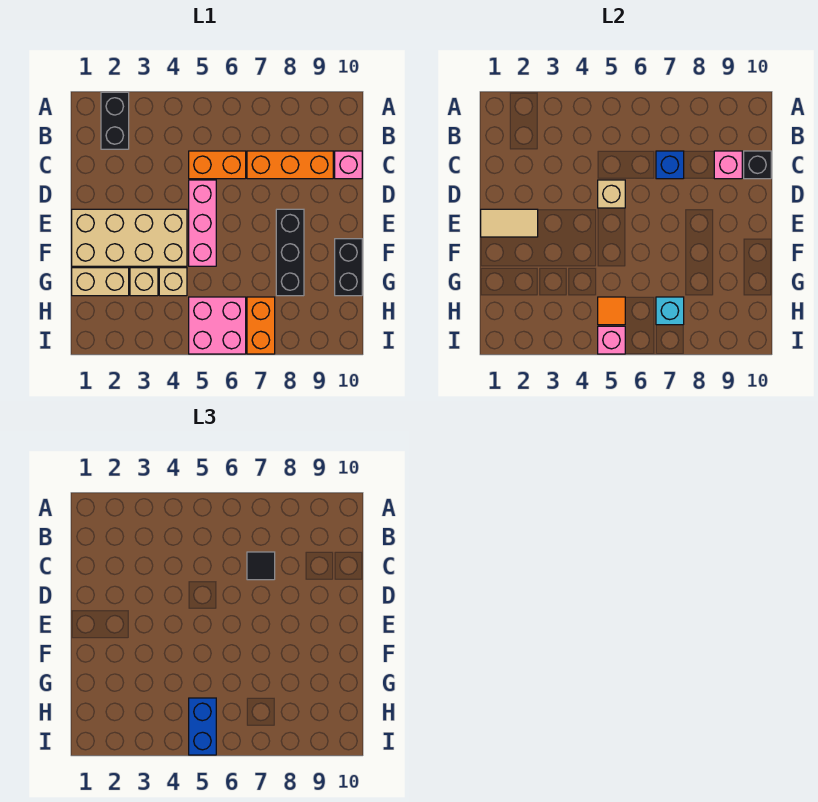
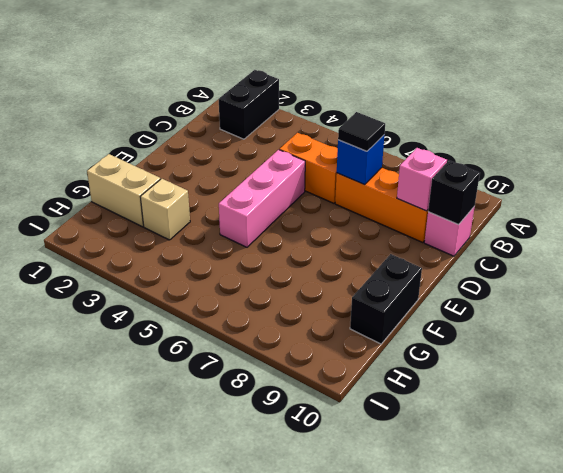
none -> tan 2x4 brick [72,209,187,266]
none -> black 1x3 brick [276,209,304,296]
none -> tan 1x1 brick [159,268,187,296]

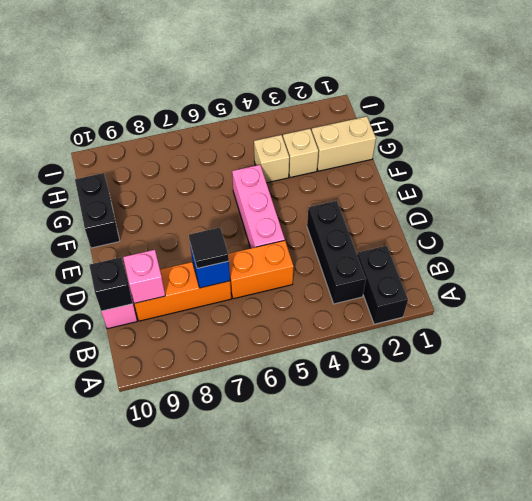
black 1x3 brick [307,200,366,304] -> black 1x3 brick moved to [276,209,304,296]
none -> tan 2x4 brick [72,209,187,266]
none -> pink 2x2 brick [189,297,246,354]
none -> orange 1x2 brick [247,297,275,354]

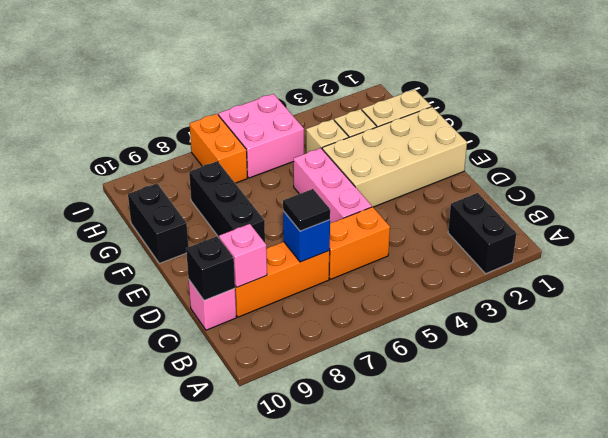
none -> tan 1x1 brick [598,180,625,208]
none -> tan 1x2 tile [481,209,538,237]
none -> orange 1x1 tile [598,297,625,325]

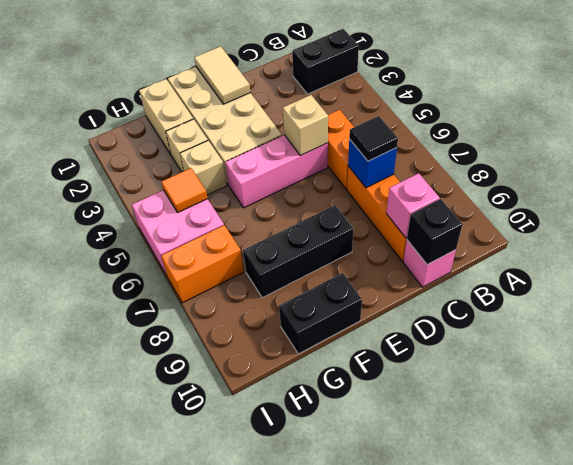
none -> cyan 1x1 brick [656,297,684,325]
none -> pink 1x1 brick [598,326,625,354]
none -> blue 1x2 brick [189,698,216,755]

